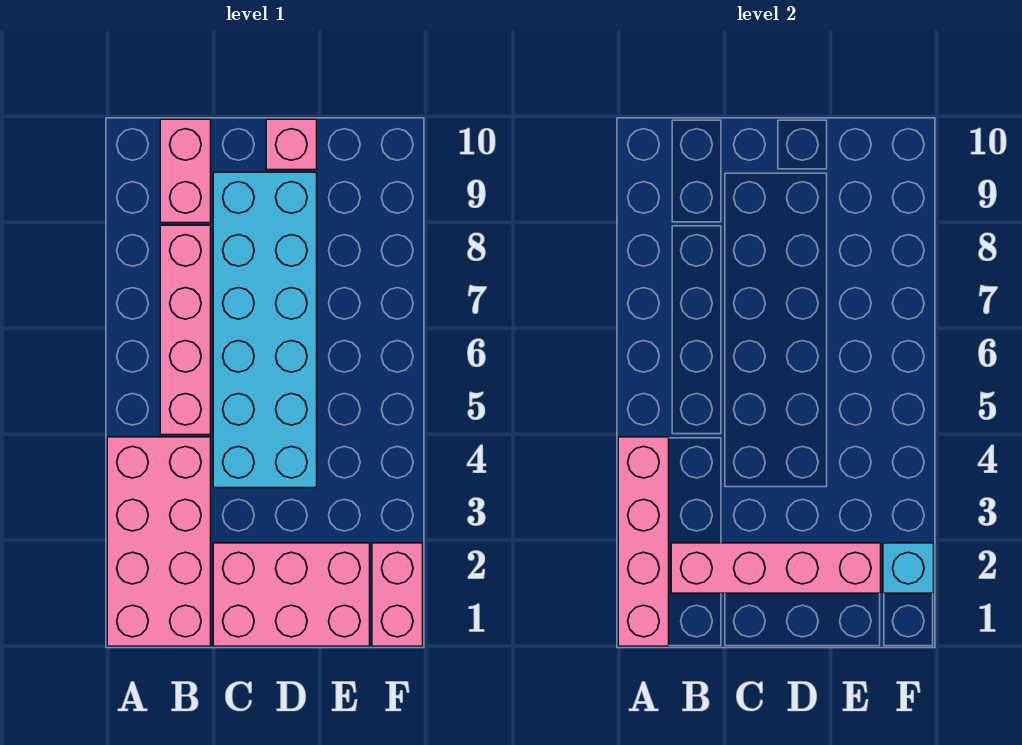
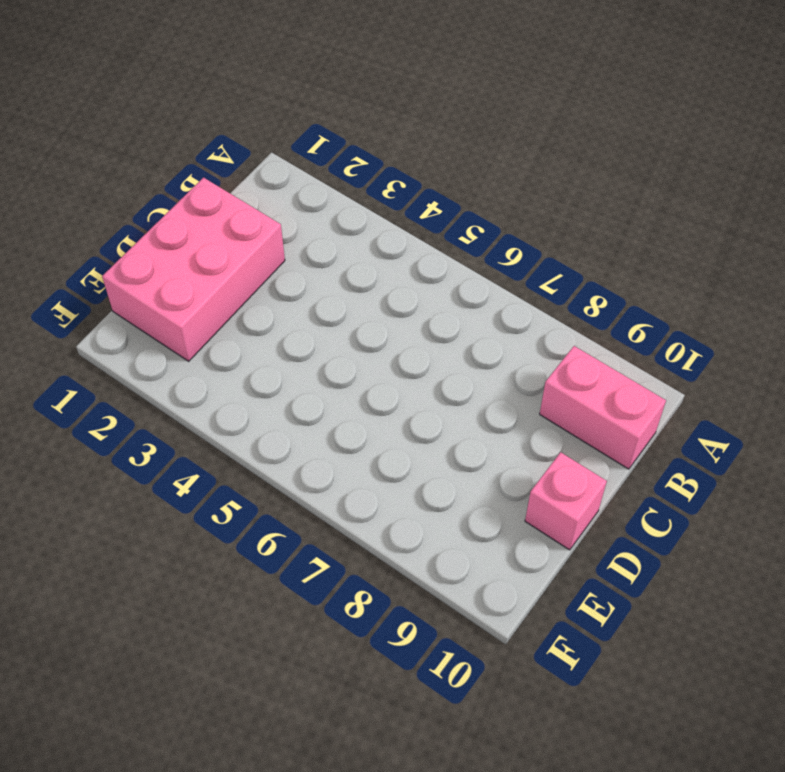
none -> pink 2x4 brick [107,437,211,646]
none -> pink 1x4 brick [160,225,211,435]

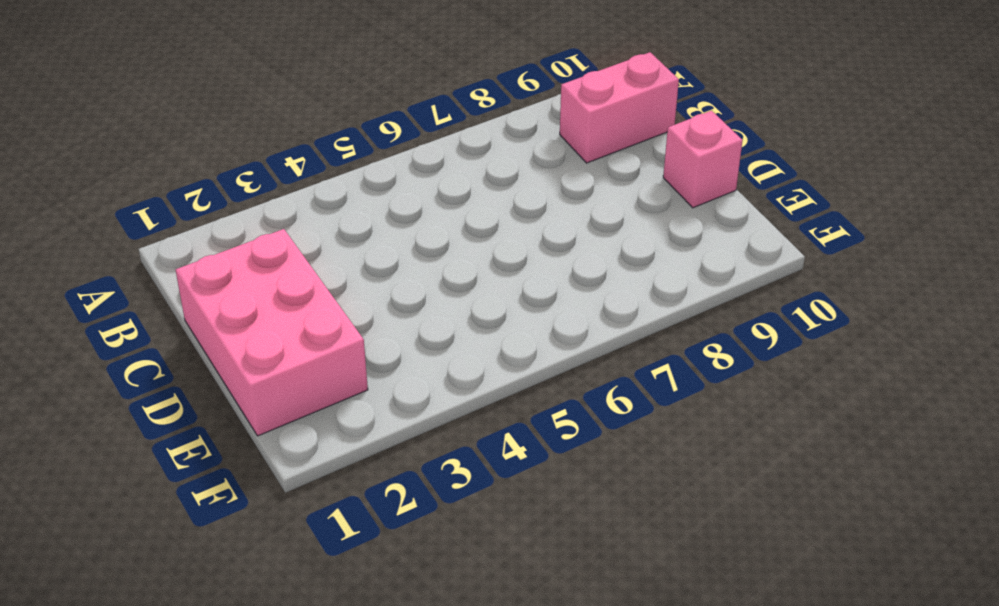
none -> pink 2x4 brick [107,437,211,646]
none -> pink 1x4 brick [160,225,211,435]

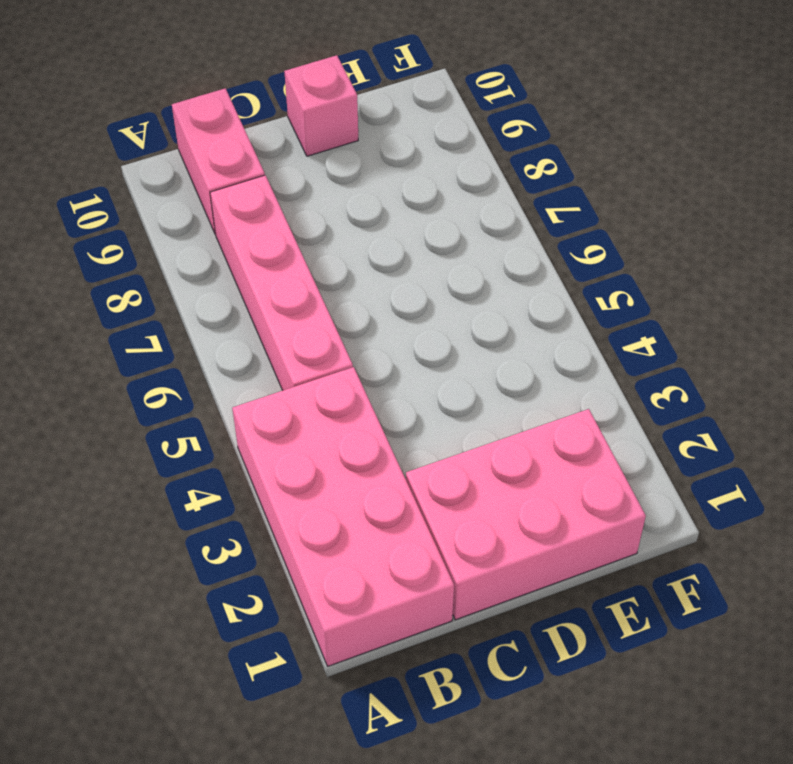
none -> cyan 2x6 brick [213,172,317,488]
none -> pink 1x2 brick [372,543,423,646]

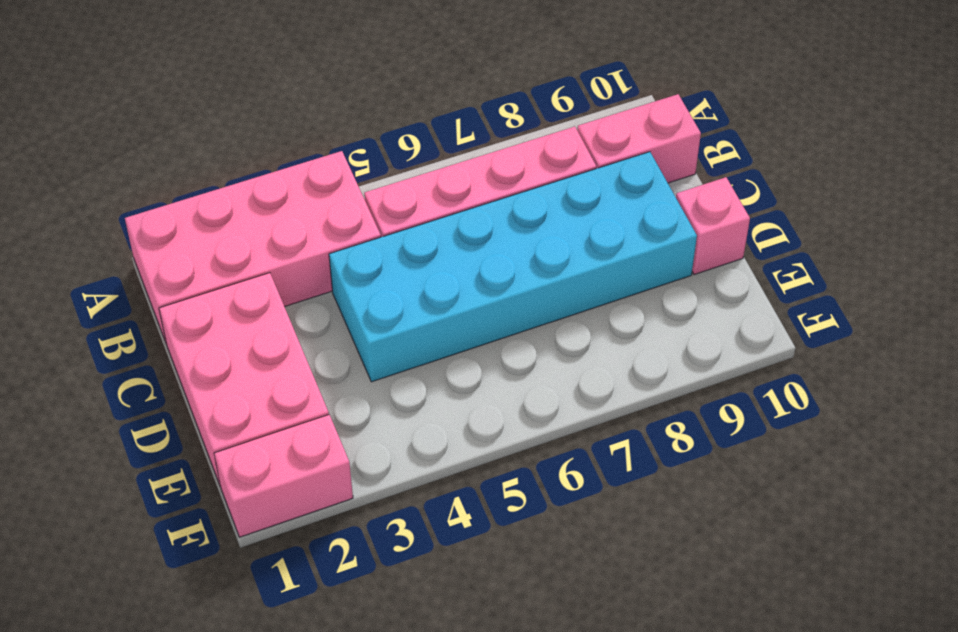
none -> pink 1x4 brick [618,437,669,646]
none -> pink 1x4 brick [671,543,881,593]

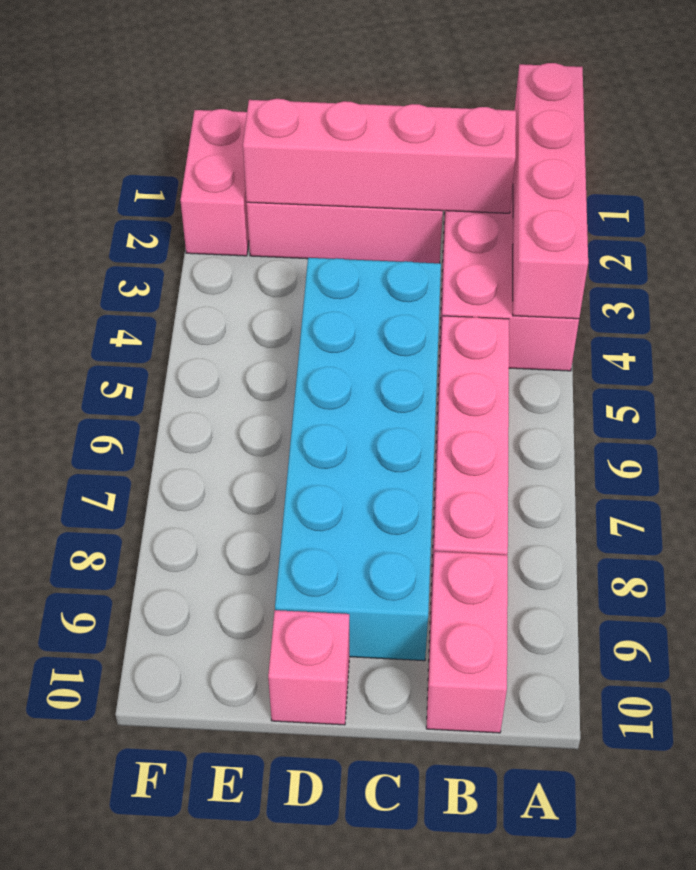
none -> cyan 1x1 brick [883,543,934,593]

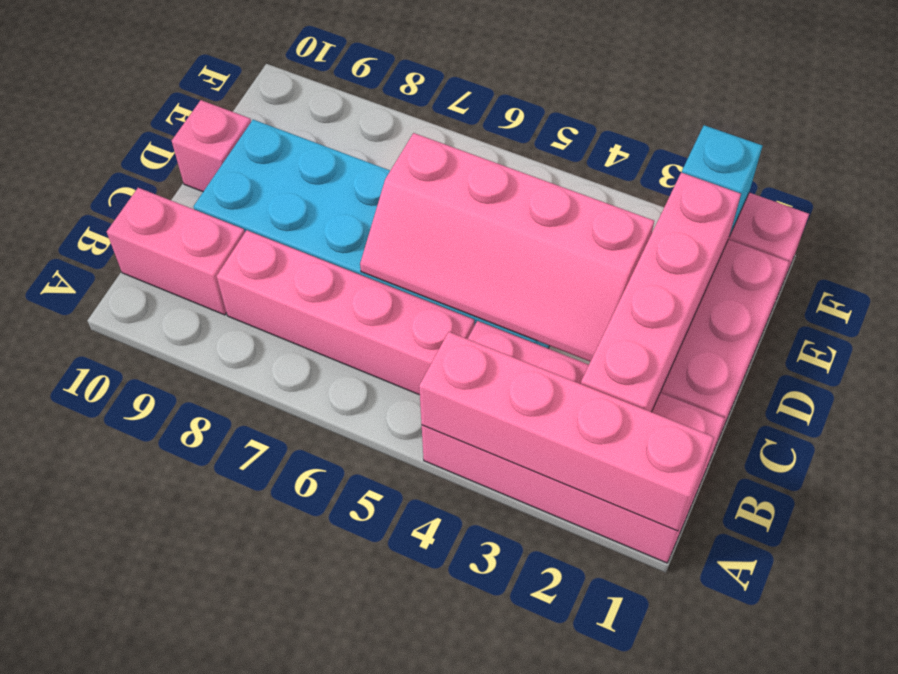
pink 2x4 slope [360,133,654,362] -> none

